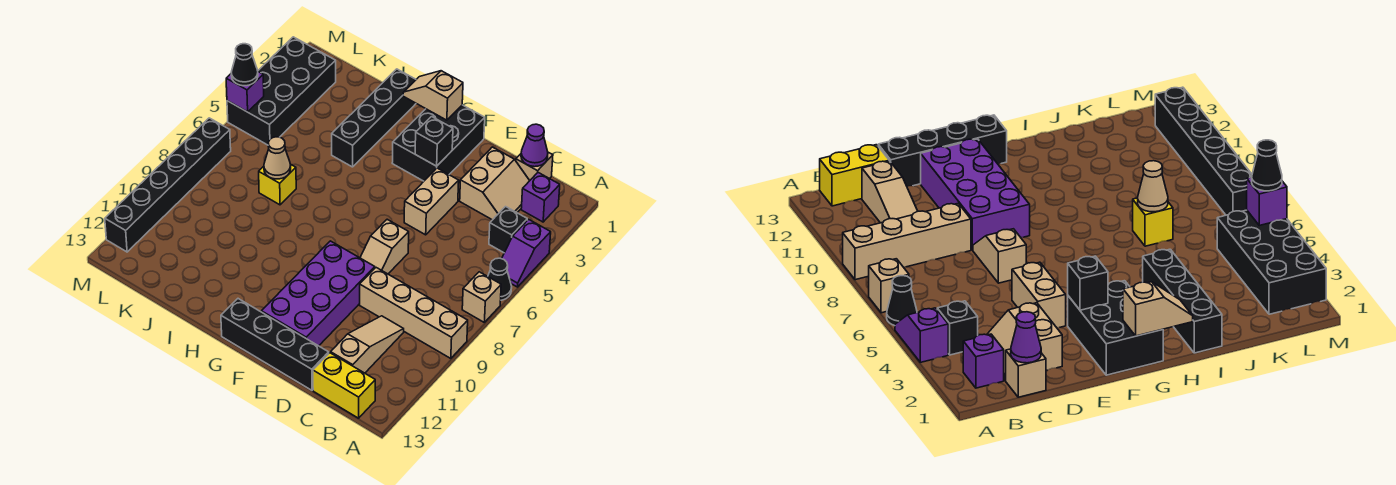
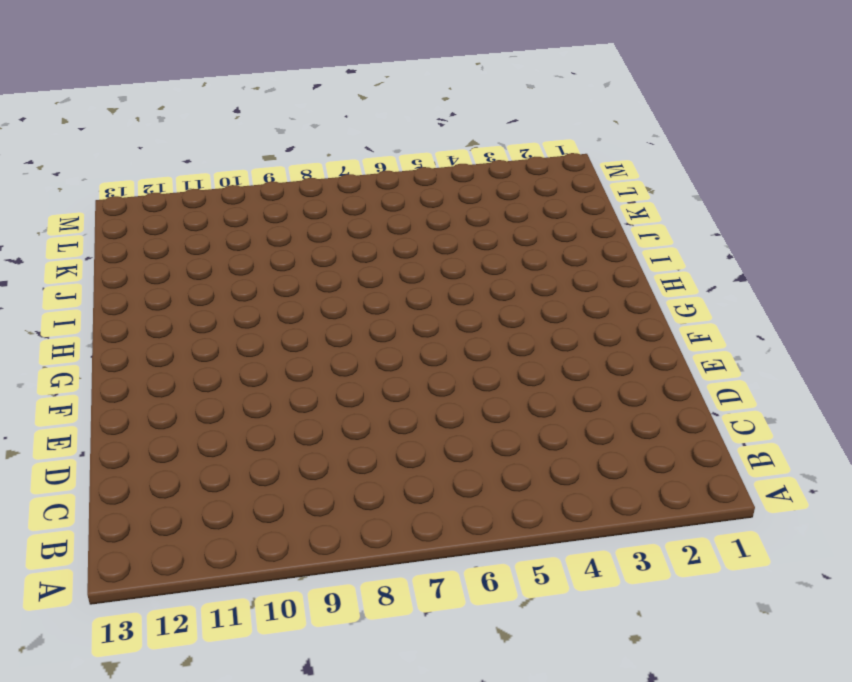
none -> purple 1x2 slope [502,219,551,287]
none -> black 1x1 cone [488,258,512,300]
none -> tan 1x1 brick [462,272,501,322]

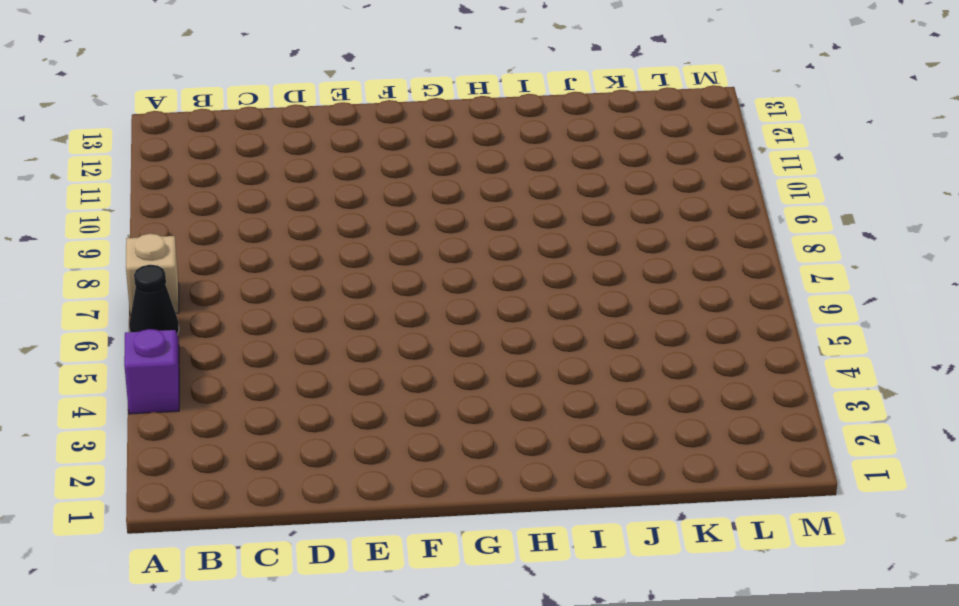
none -> tan 1x4 brick [360,268,468,359]
none -> purple 1x1 brick [521,173,560,222]
none -> black 1x1 brick [489,207,527,253]

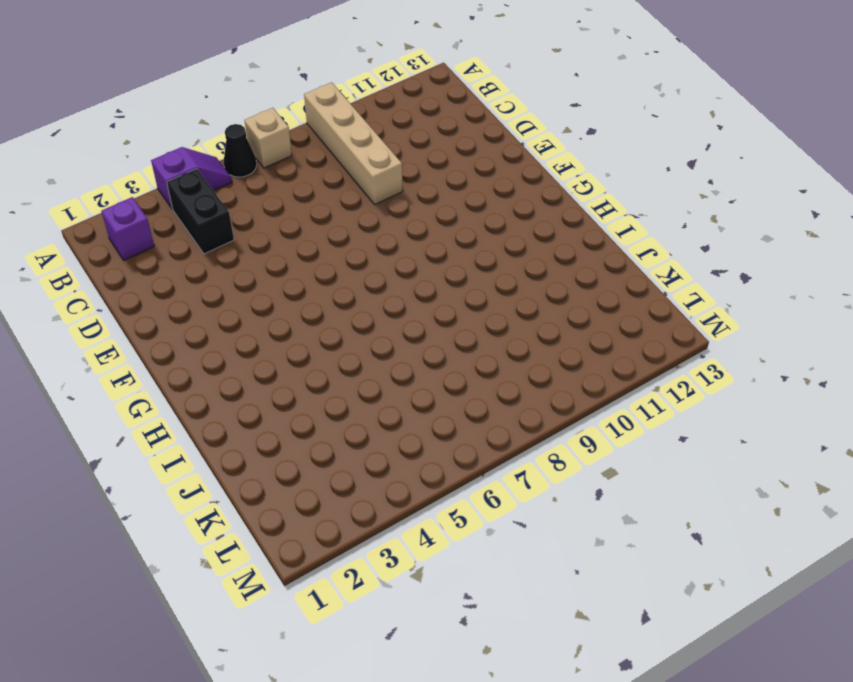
black 1x2 brick [167,169,234,254] -> black 1x1 brick [489,207,527,253]
none -> yellow 1x2 brick [313,353,375,418]
none -> tan 1x1 brick [516,152,553,180]
none -> tan 2x2 slope [460,147,530,220]

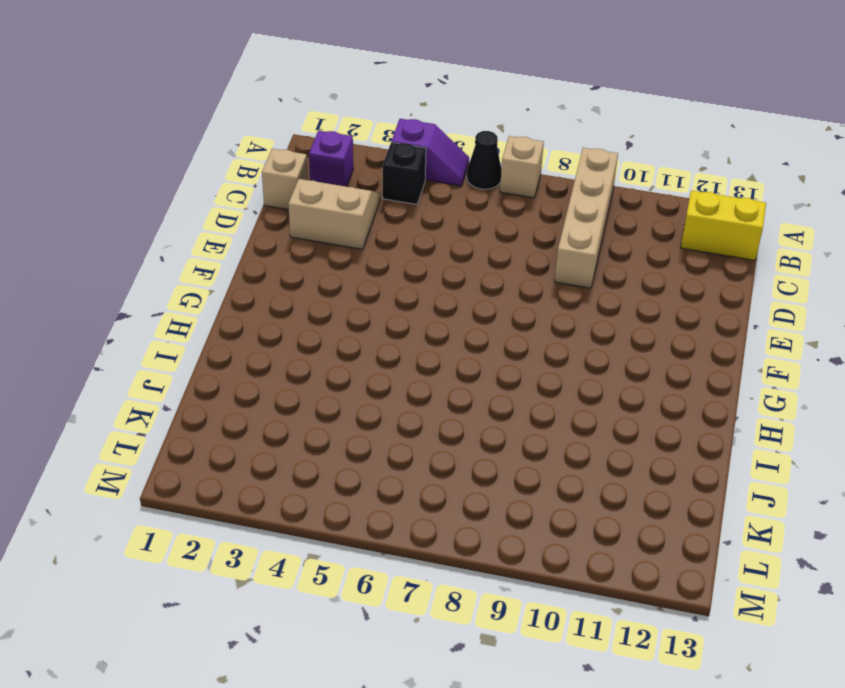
yellow 1x2 brick [681,191,766,260] -> yellow 1x2 brick turned to [313,353,375,418]
none -> tan 1x3 slope [331,316,404,373]
none -> black 1x4 brick [221,299,329,390]
none -> tan 1x2 brick [404,168,459,235]

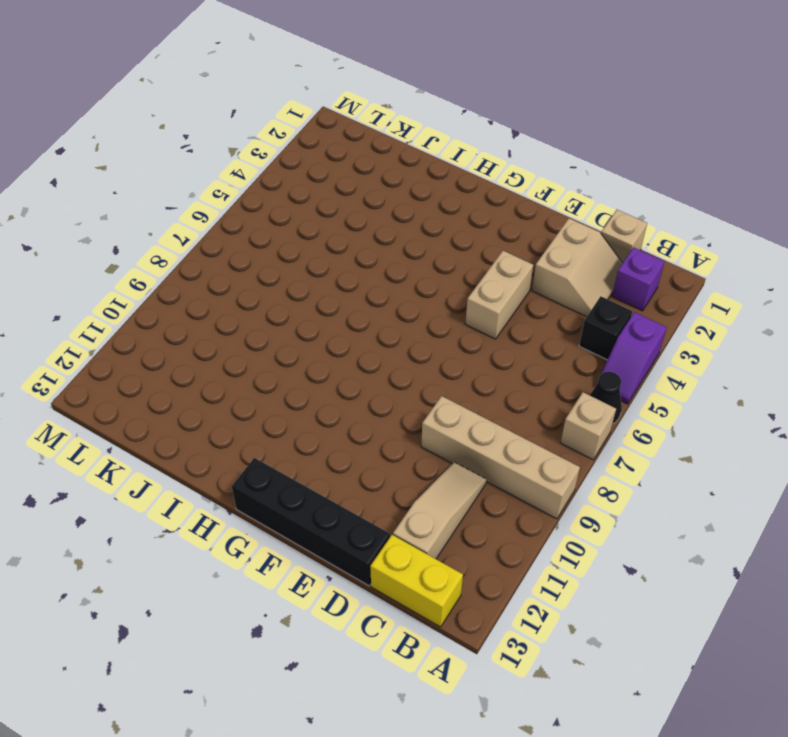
none -> tan 1x2 slope [360,219,409,274]
none -> purple 2x4 brick [261,241,375,346]
none -> black 2x3 brick [392,105,485,181]

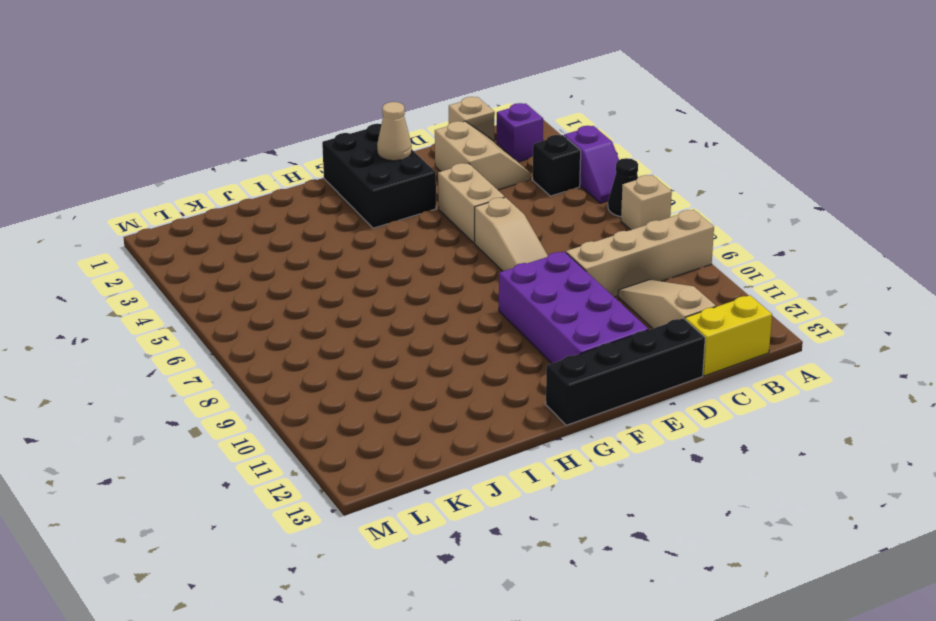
tan 1x3 slope [475,197,548,271] -> tan 1x2 slope [360,219,409,274]
tan 1x1 cone [377,102,412,161] -> tan 1x1 cone moved to [264,137,291,179]
none -> black 1x4 brick [332,69,416,167]
none -> yellow 1x1 brick [259,164,296,205]
none -> black 2x4 brick [227,37,336,145]

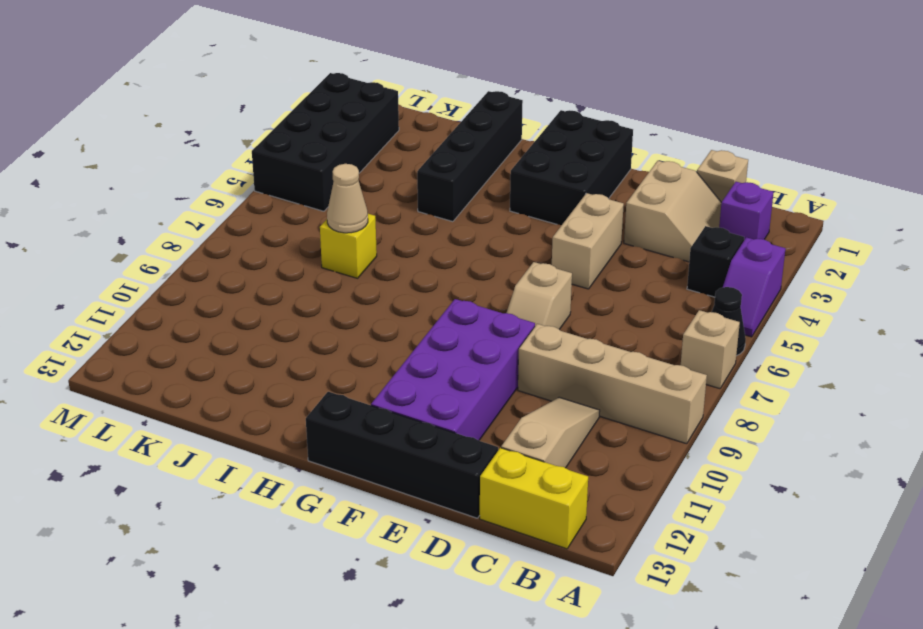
none -> black 1x6 brick [105,118,231,252]
none -> purple 1x1 cone [521,124,548,167]
none -> black 1x1 brick [415,117,453,166]

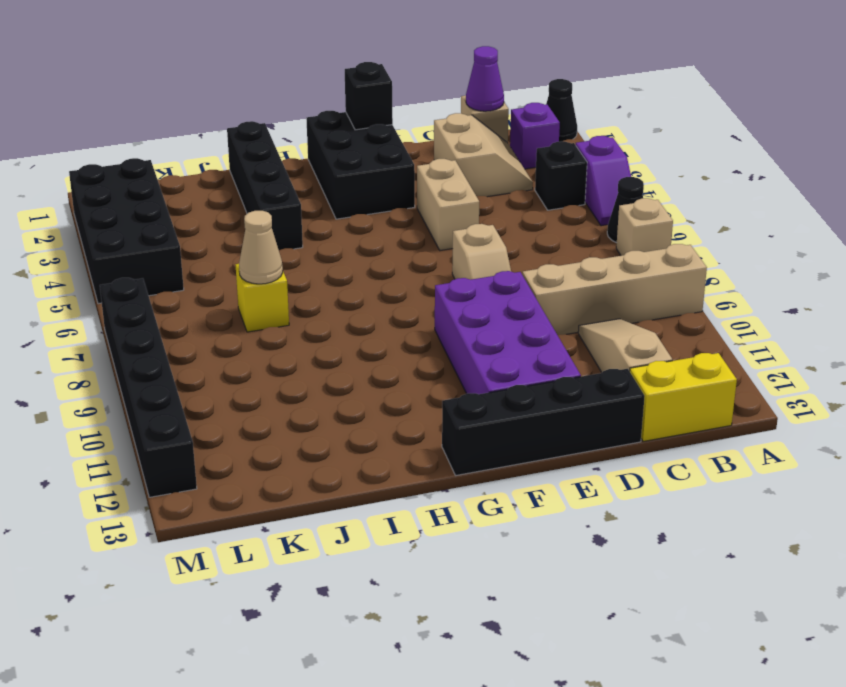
black 1x1 cone [546,79,577,142] -> black 1x1 cone moved to [231,44,258,86]
black 1x1 brick [345,62,393,130] -> black 1x1 brick moved to [415,117,453,166]
none -> tan 1x2 slope [403,71,463,120]
none -> purple 1x1 brick [226,72,264,112]

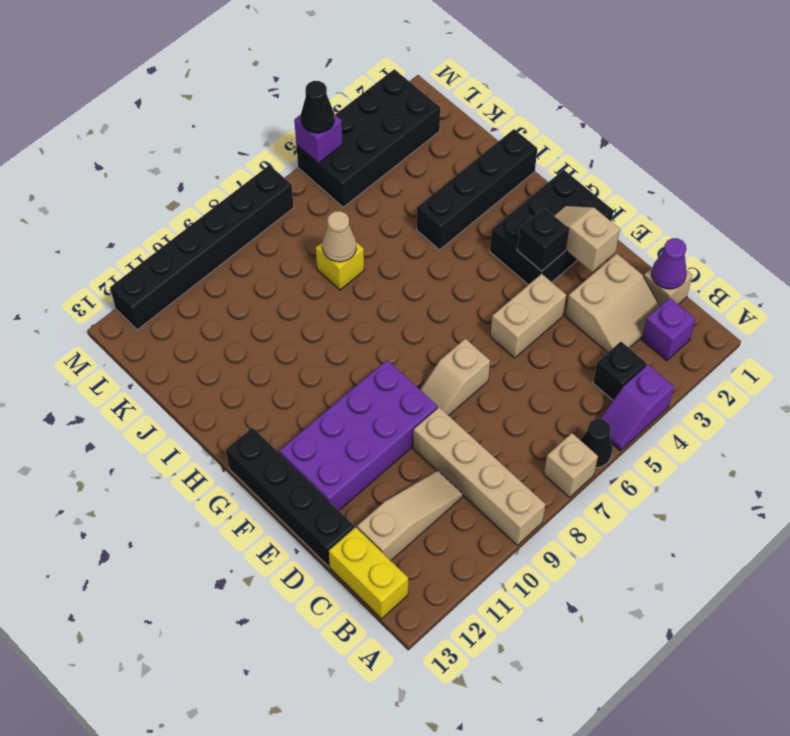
tan 1x2 slope [554,206,620,272] -> tan 1x2 slope moved to [403,71,463,120]

